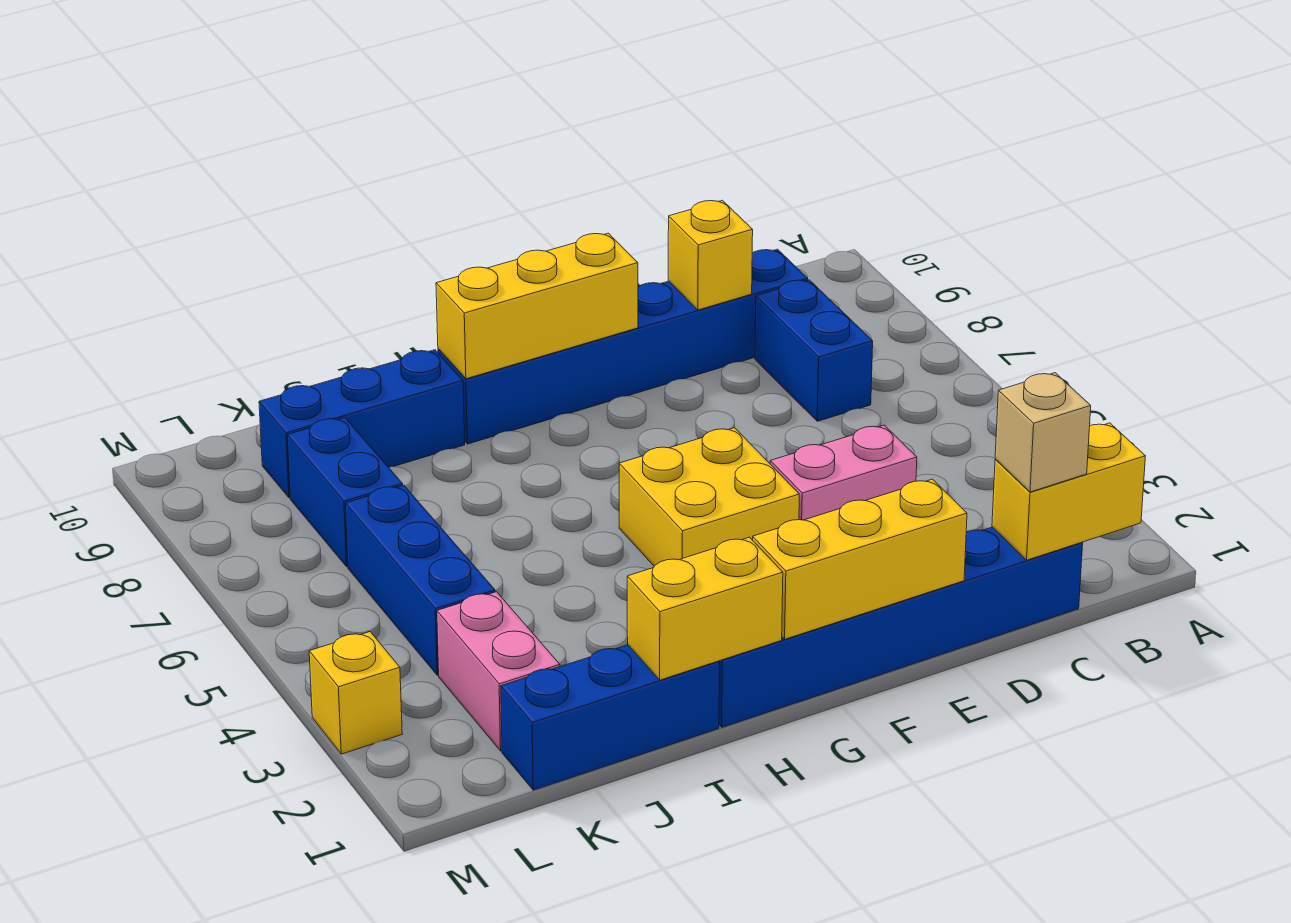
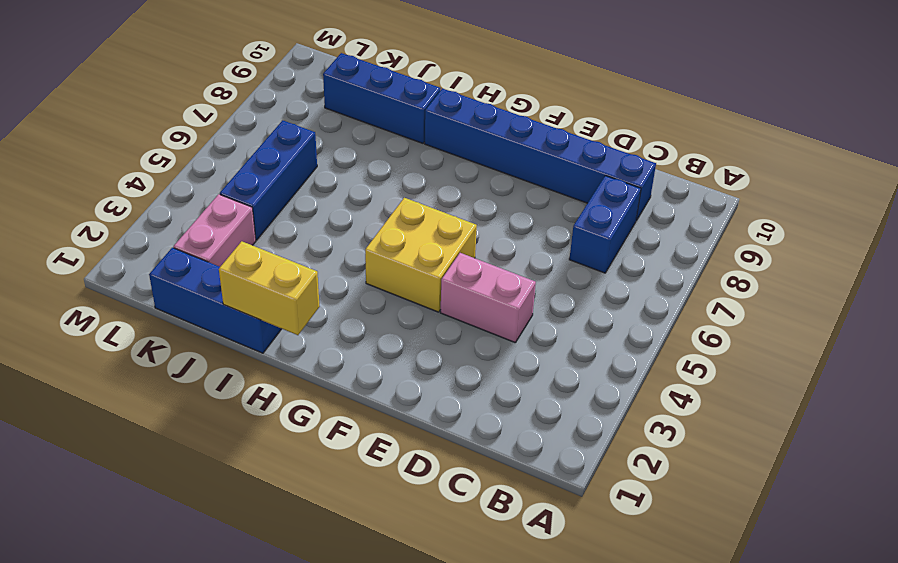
none -> blue 1x6 brick [719,527,1083,727]
none -> blue 1x2 brick [287,418,403,567]
none -> yellow 1x1 brick [309,632,402,754]

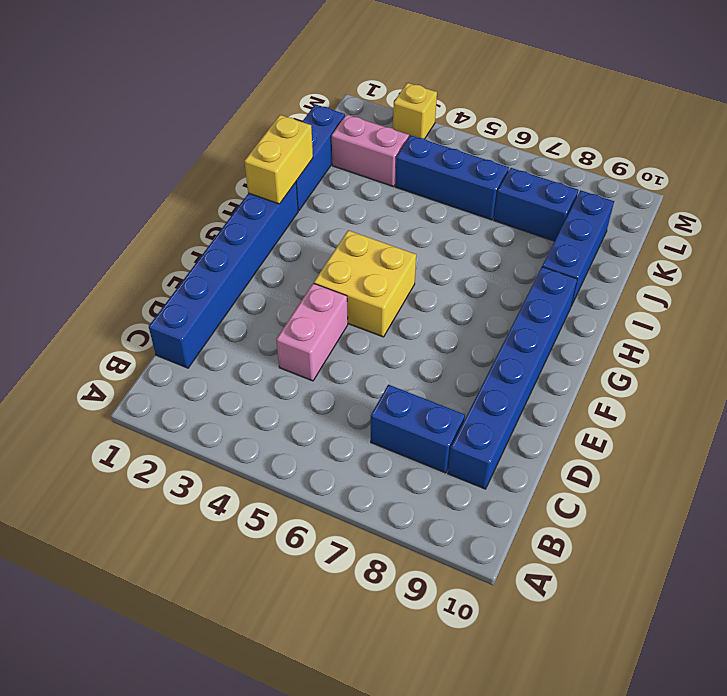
none -> yellow 1x2 brick [992,423,1145,560]
none -> yellow 1x1 brick [668,200,753,310]
none -> yellow 1x3 brick [753,479,967,639]

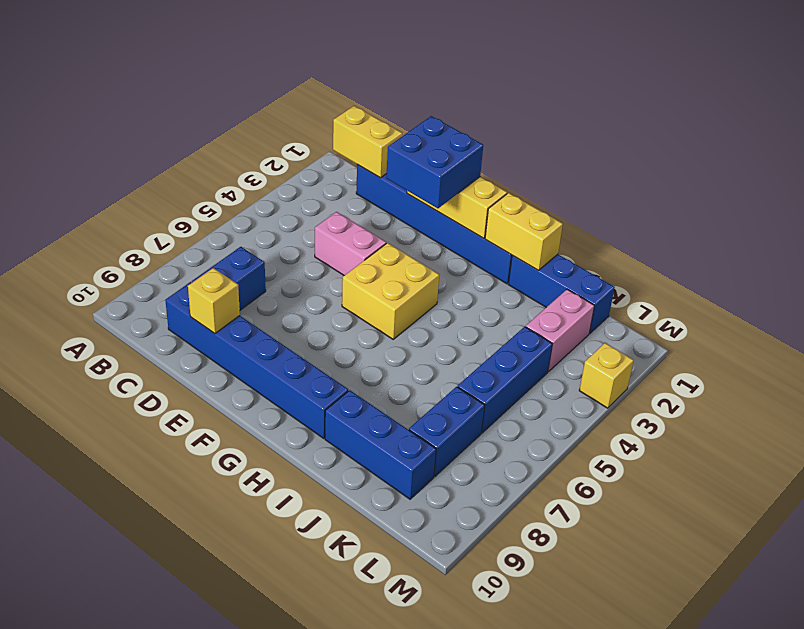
blue 2x2 brick [386,116,483,208] -> none
none -> yellow 1x3 brick [436,233,638,379]
none -> tan 1x1 brick [995,373,1091,492]

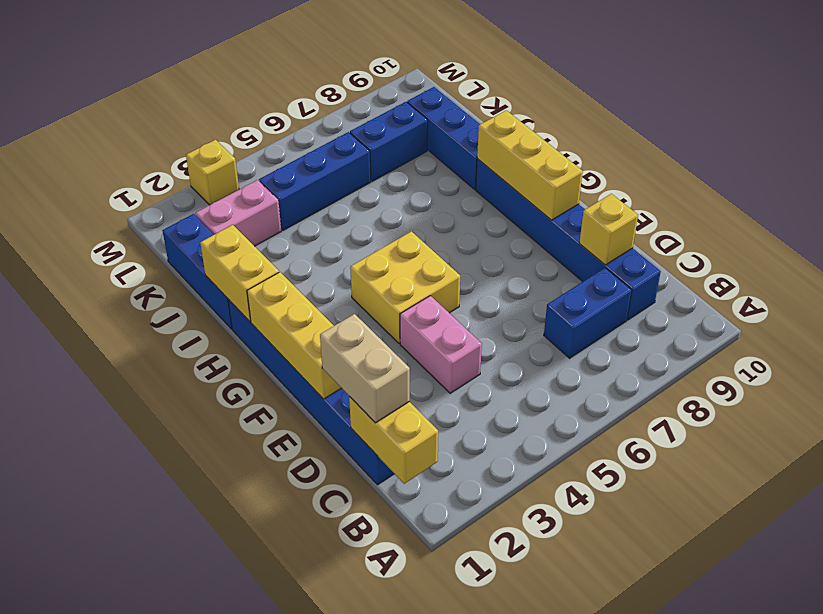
tan 1x2 brick [320,314,410,423] -> tan 1x1 brick [995,373,1091,492]

